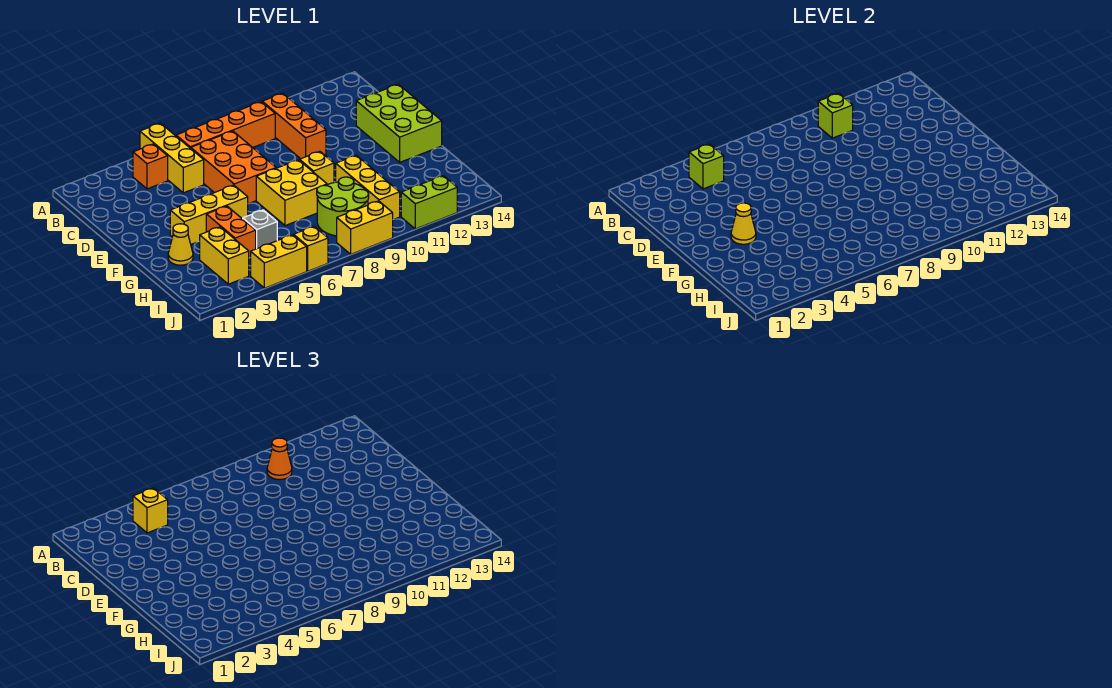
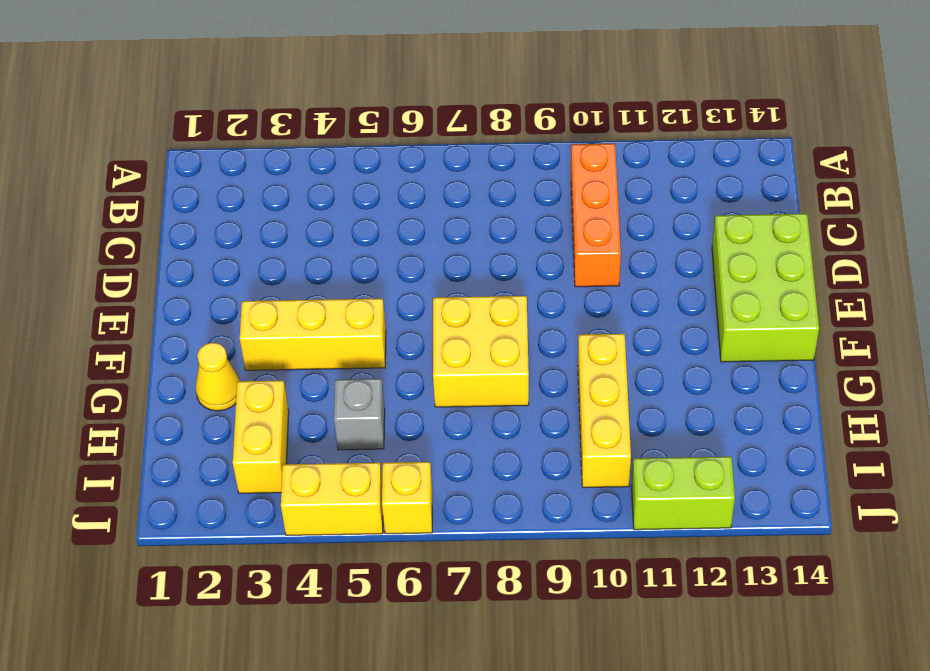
none -> yellow 1x3 brick [140,123,204,193]
none -> orange 1x1 brick [133,144,168,189]
none -> orange 1x4 brick [176,102,275,148]

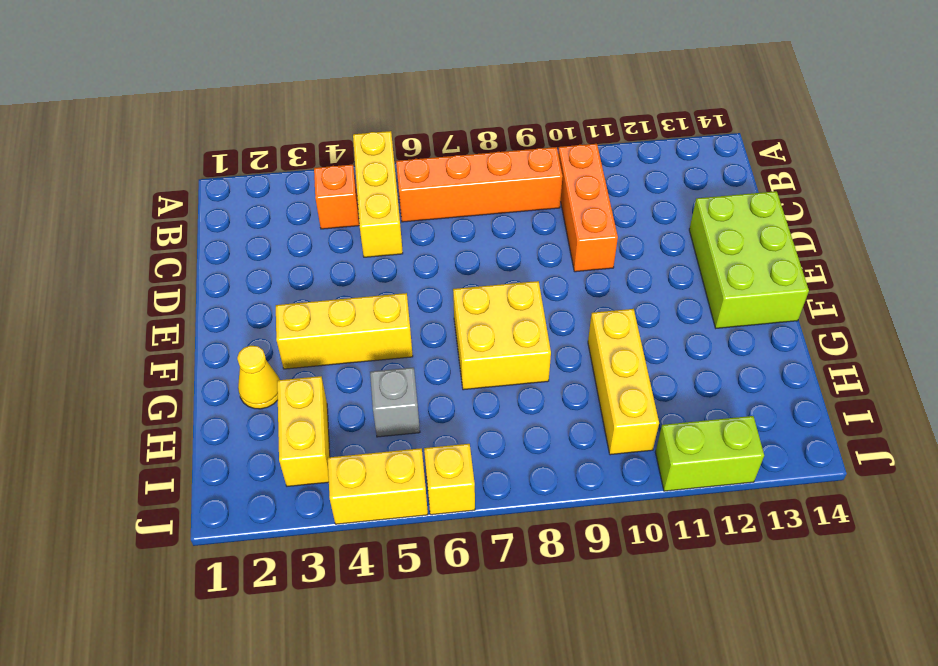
none -> orange 2x3 brick [191,131,276,204]
none -> yellow 1x1 brick [299,151,334,185]
none -> orange 1x2 brick [206,206,256,258]

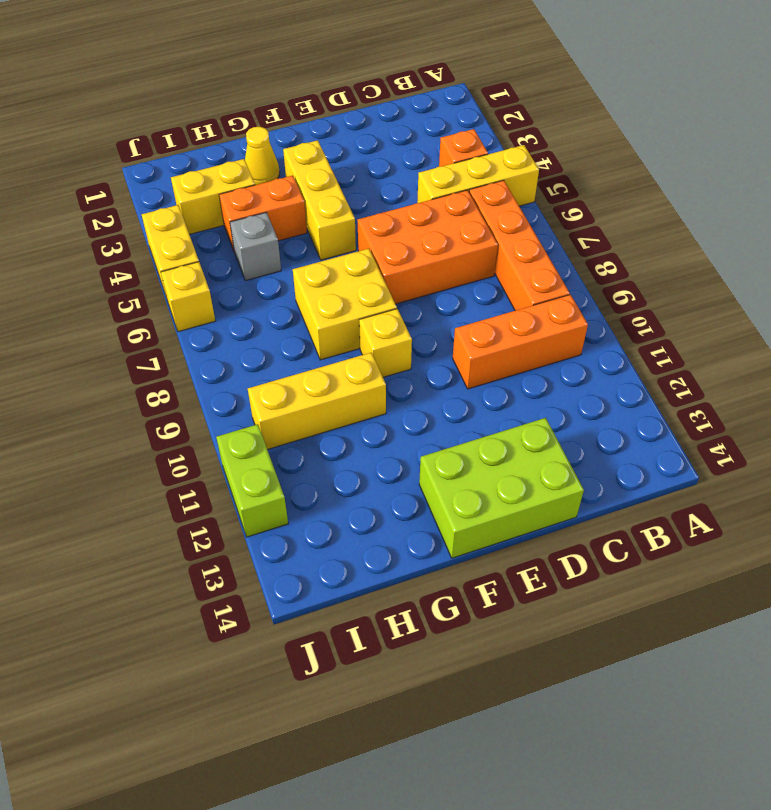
none -> lime 2x2 round brick [317,177,369,236]
none -> yellow 1x2 brick [337,201,393,254]
none -> lime 1x1 brick [689,144,724,189]

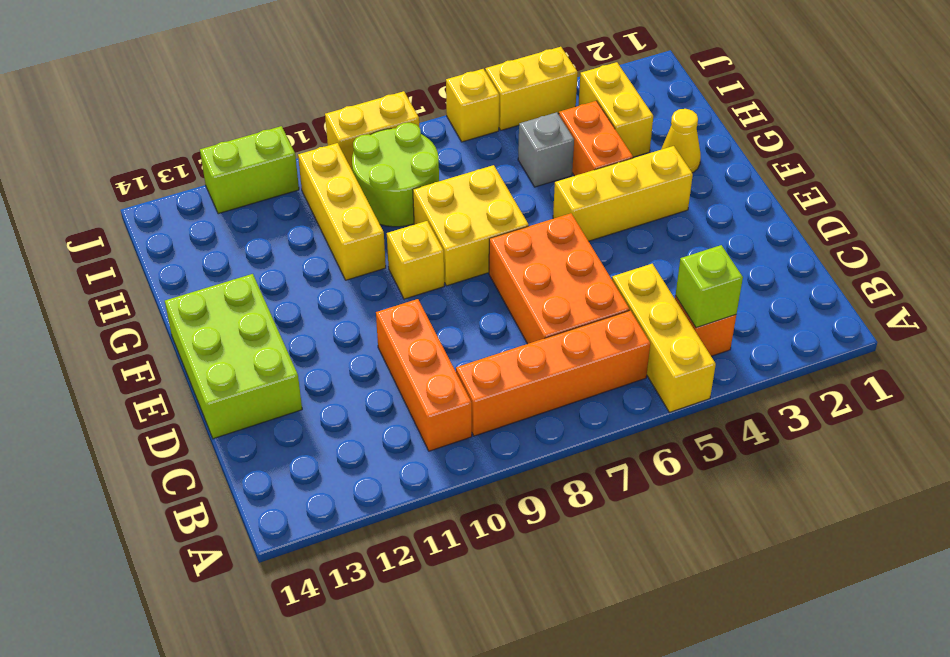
none -> lime 1x1 brick [818,93,853,138]
none -> yellow 1x1 cone [731,203,756,244]
none -> yellow 1x1 brick [133,488,168,533]

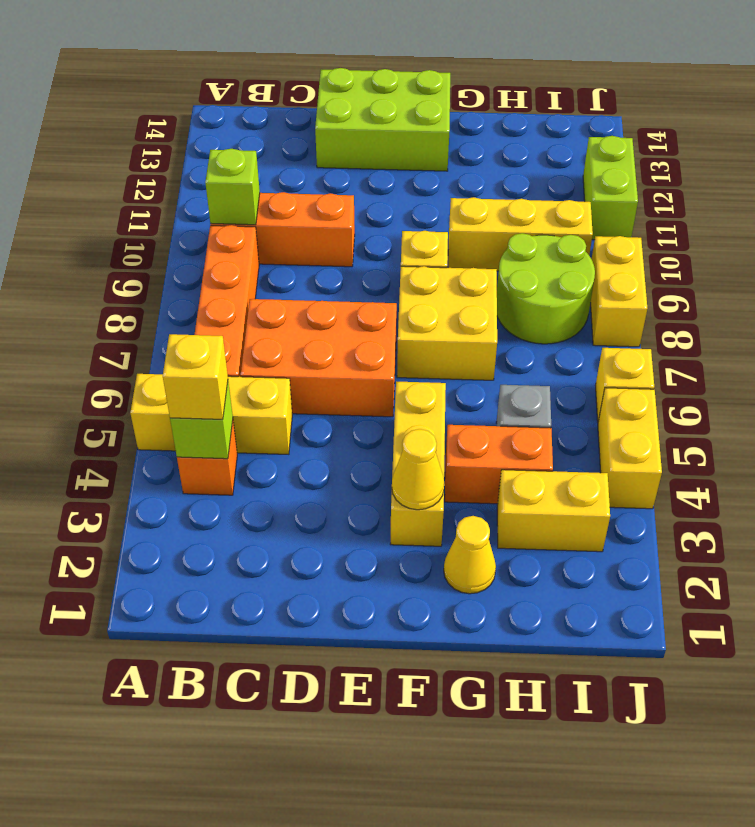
none -> orange 1x1 cone [267,438,292,480]

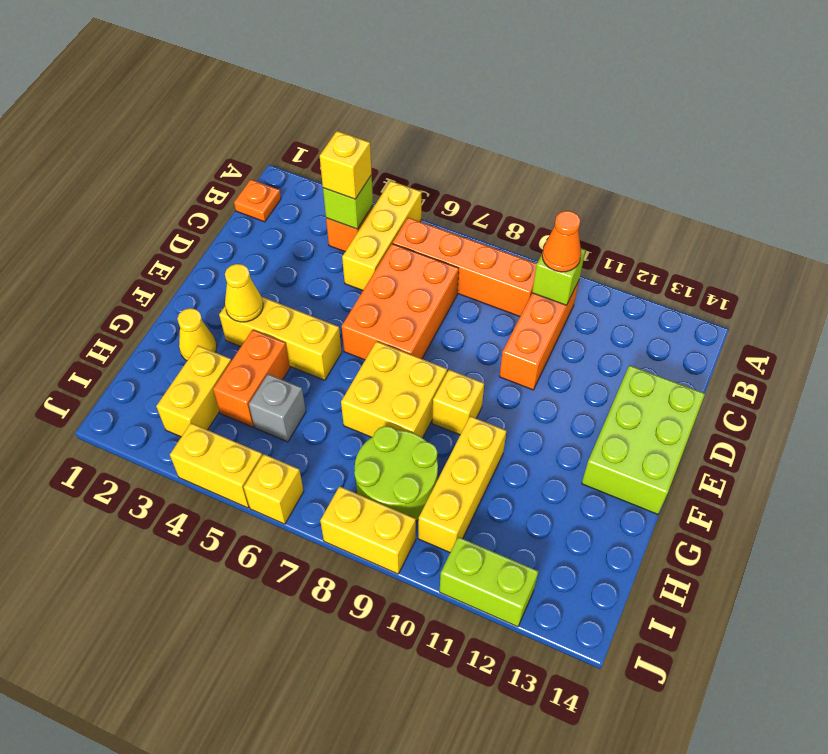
orange 1x1 plate [234,180,281,222] -> none

